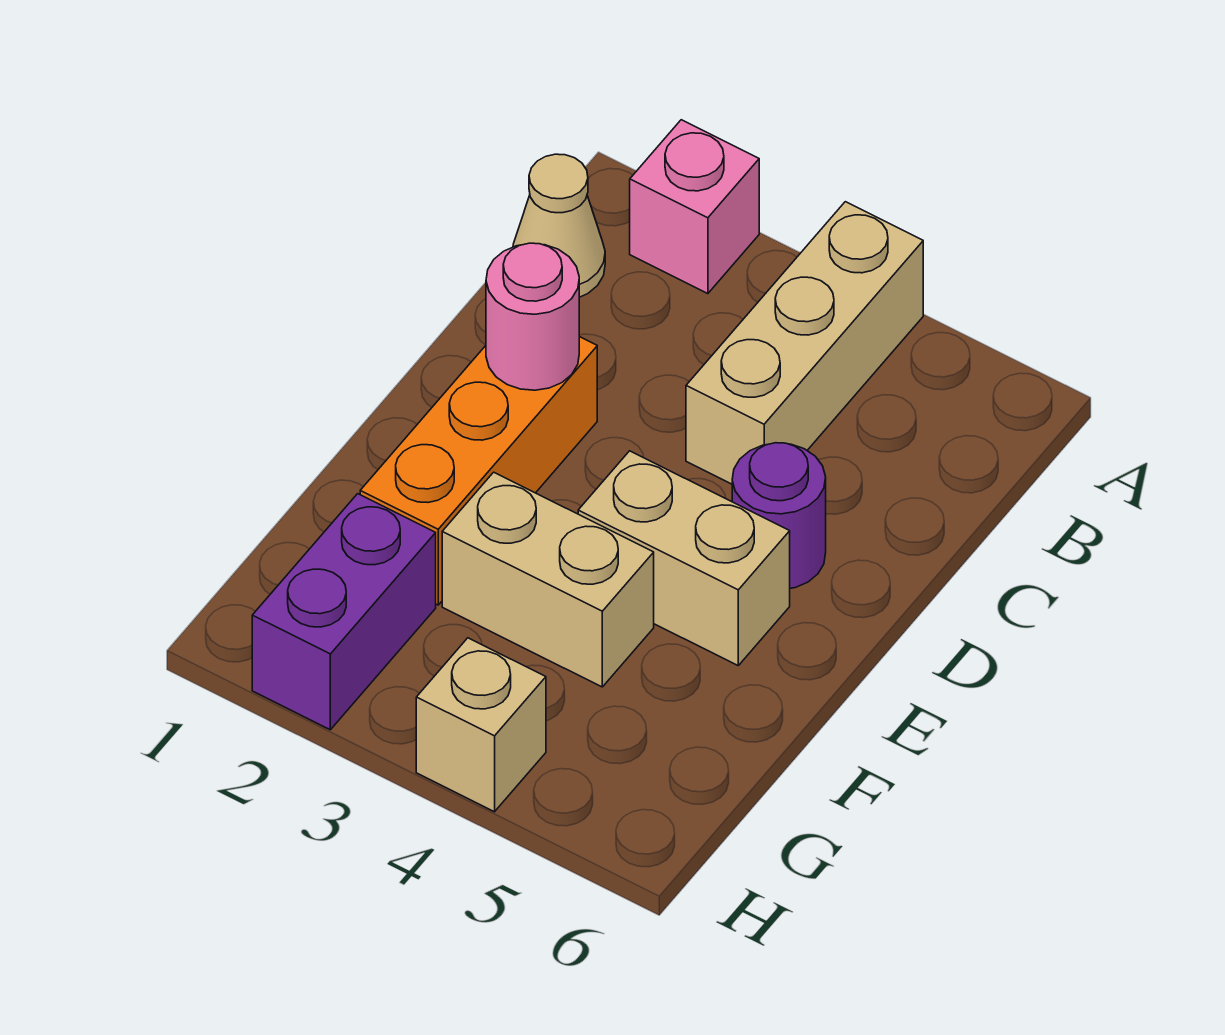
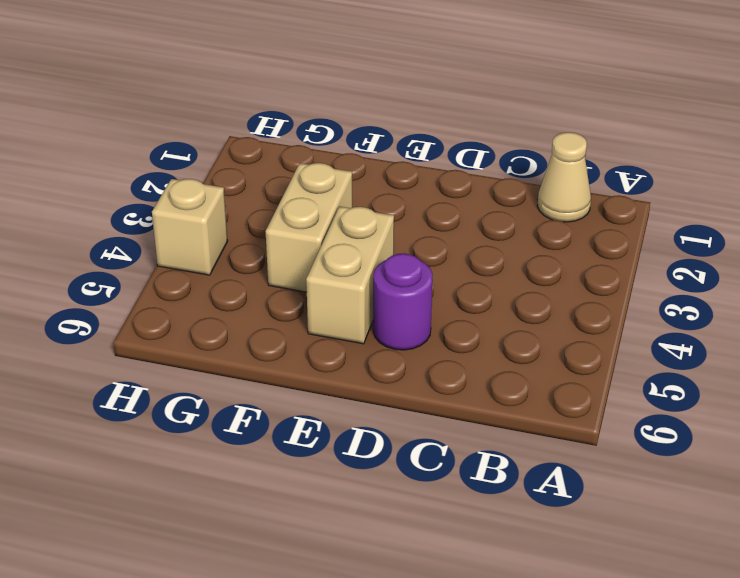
none -> pink 1x1 brick [630,120,759,294]
none -> tan 1x3 brick [686,202,923,484]

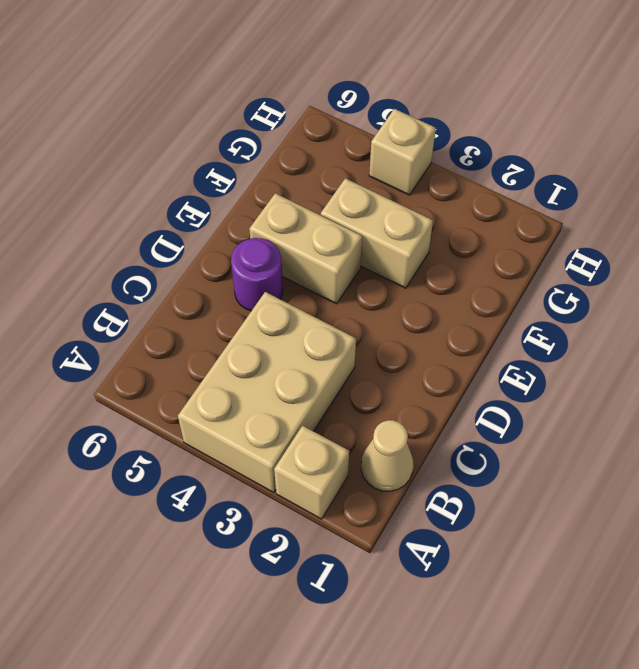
tan 1x1 brick [274,426,349,519] -> pink 1x1 brick [630,120,759,294]
tan 2x3 brick [178,292,356,493] -> tan 1x3 brick [686,202,923,484]
none -> orange 1x3 brick [360,337,597,605]
none -> purple 1x2 brick [252,494,436,730]

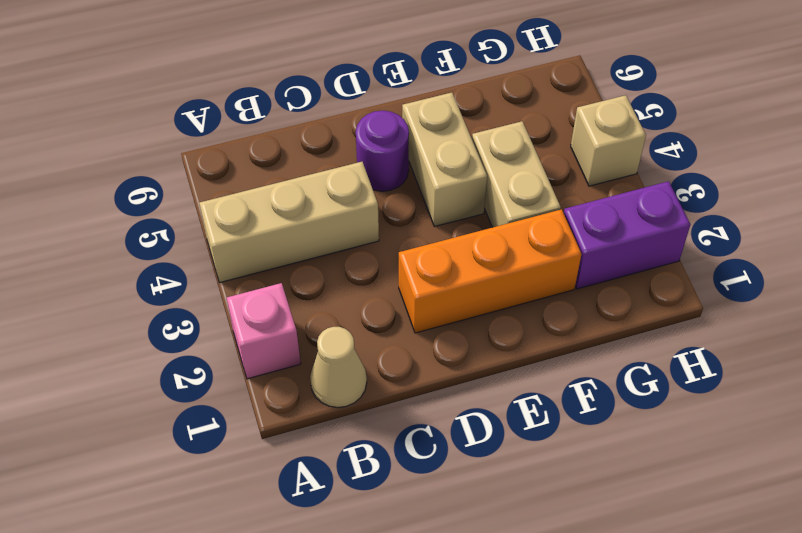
none -> pink 1x1 round brick [486,243,579,390]

